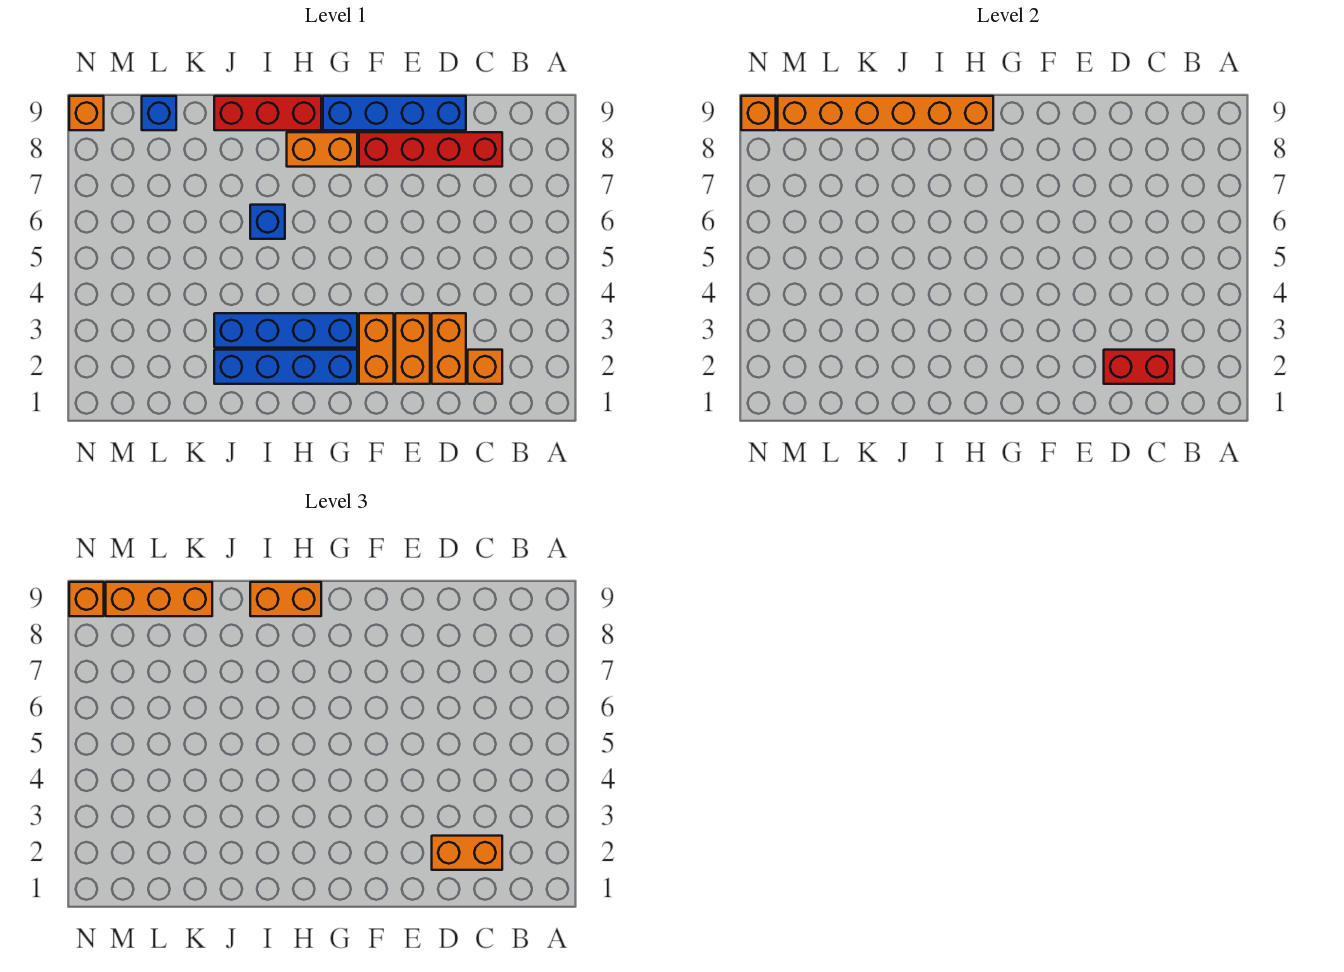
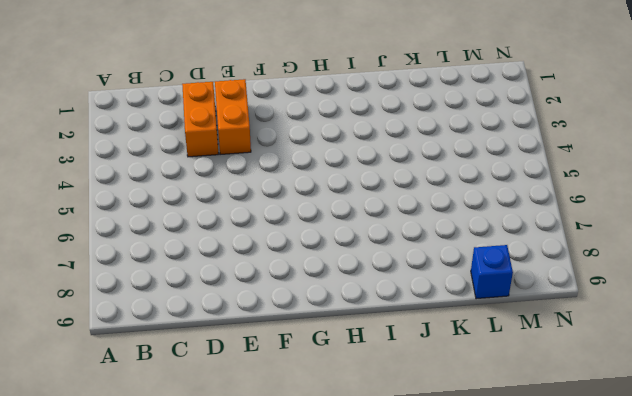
none -> orange 1x1 brick [468,350,502,384]
none -> red 1x4 brick [359,132,502,167]
none -> blue 1x4 brick [323,96,466,130]

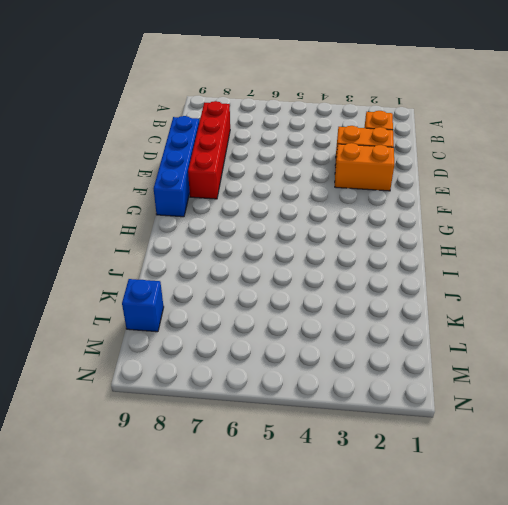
none -> orange 1x2 brick [359,313,394,384]
none -> blue 1x4 brick [214,350,357,384]
none -> blue 1x4 brick [214,313,357,348]

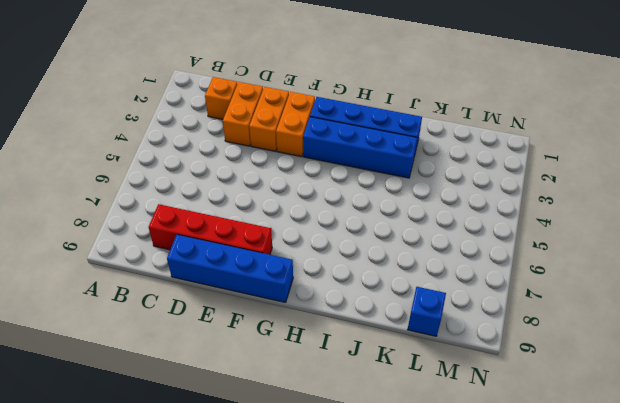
none -> orange 1x2 brick [287,132,357,167]
none -> red 1x3 brick [214,96,321,130]
none -> blue 1x1 brick [250,205,285,239]

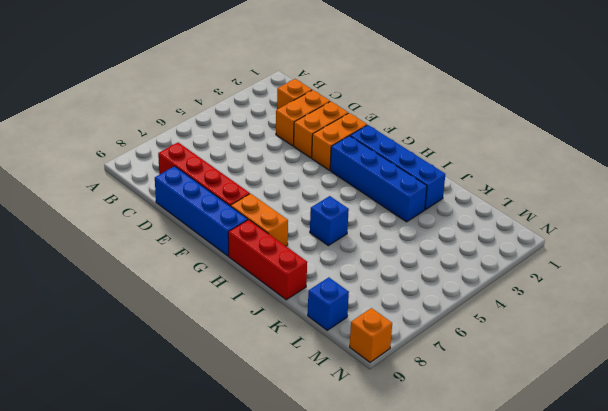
none -> red 1x2 brick [1104,350,1174,384]
none -> orange 1x6 brick [778,96,993,130]
none -> orange 1x1 brick [741,96,776,130]

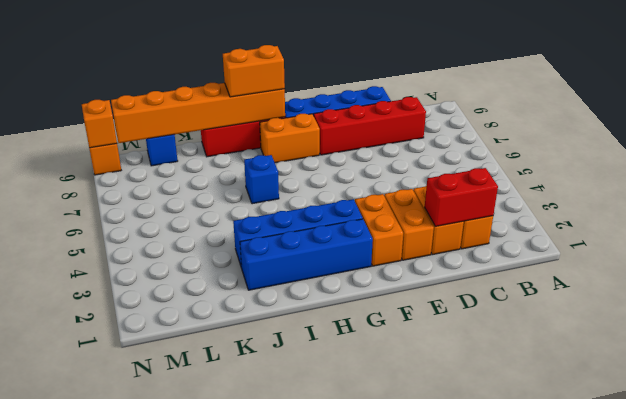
none -> orange 1x2 brick [432,836,502,870]
none -> orange 1x3 brick [106,582,212,616]
none -> orange 1x1 brick [69,582,104,616]

